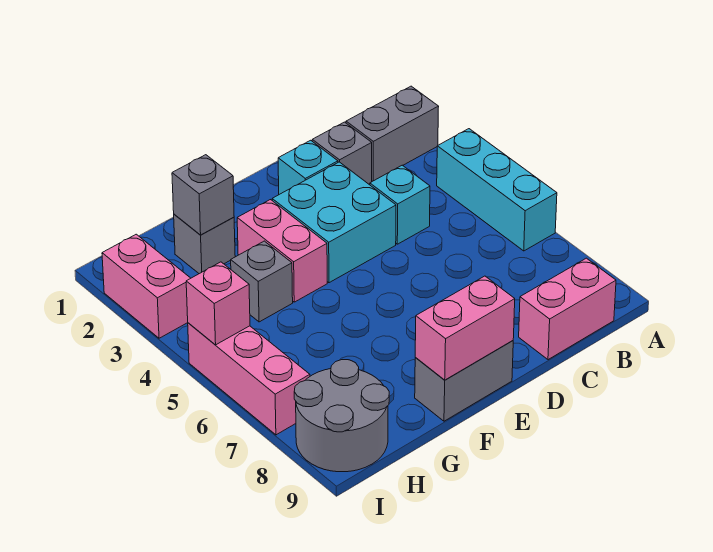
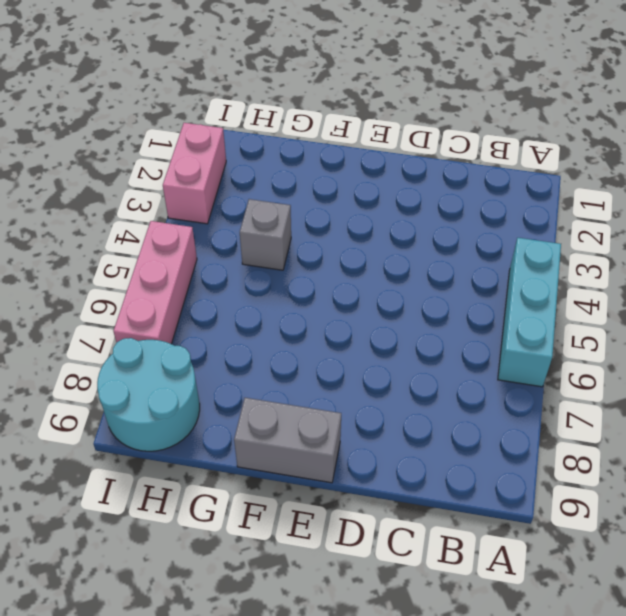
cyan 2x2 round brick [97,338,200,451] -> grey 2x2 round brick [294,360,389,472]
none -> grey 1x2 brick [346,86,439,181]
none -> pink 1x2 brick [519,258,616,360]
none -> grey 1x1 brick [312,122,372,184]

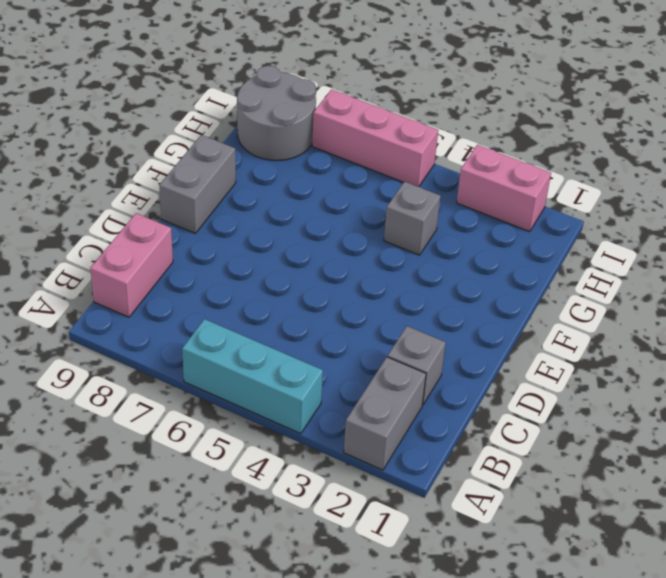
none -> cyan 1x1 brick [370,165,430,244]
none -> cyan 1x1 brick [278,140,338,194]
none -> cyan 2x2 brick [272,162,396,283]

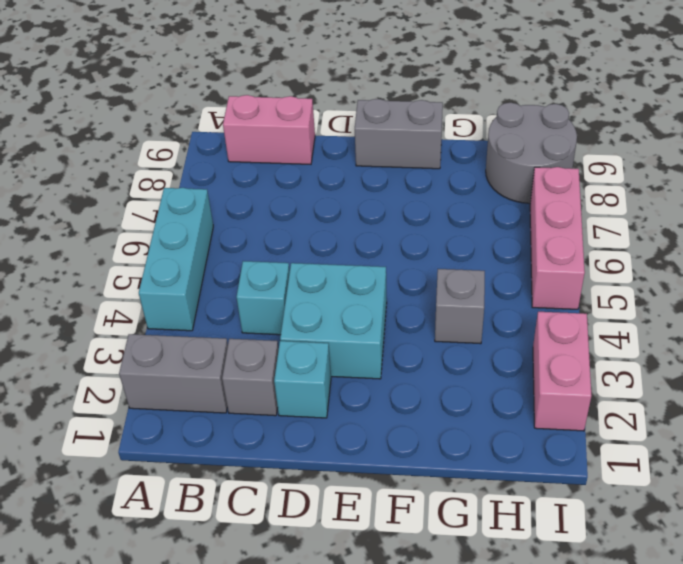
none -> pink 1x2 brick [237,200,327,302]
none -> grey 1x1 brick [174,214,235,274]
none -> pink 1x2 brick [415,276,515,380]

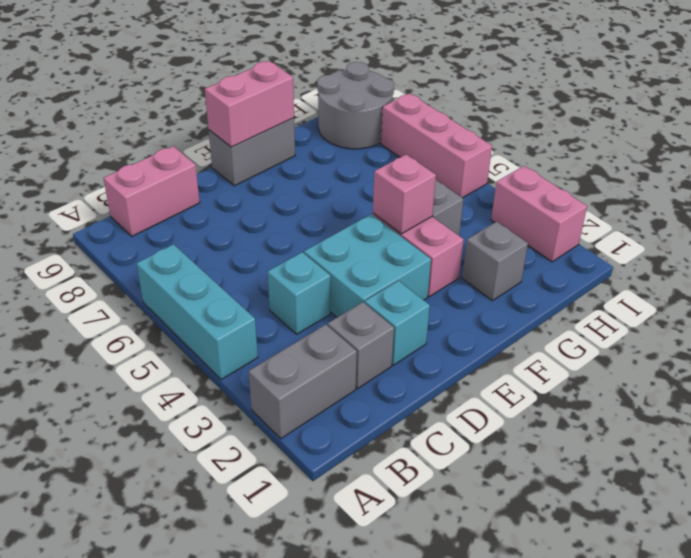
pink 1x1 brick [373,154,436,234] -> pink 1x1 brick moved to [186,262,250,345]
none -> grey 1x1 brick [172,155,234,235]

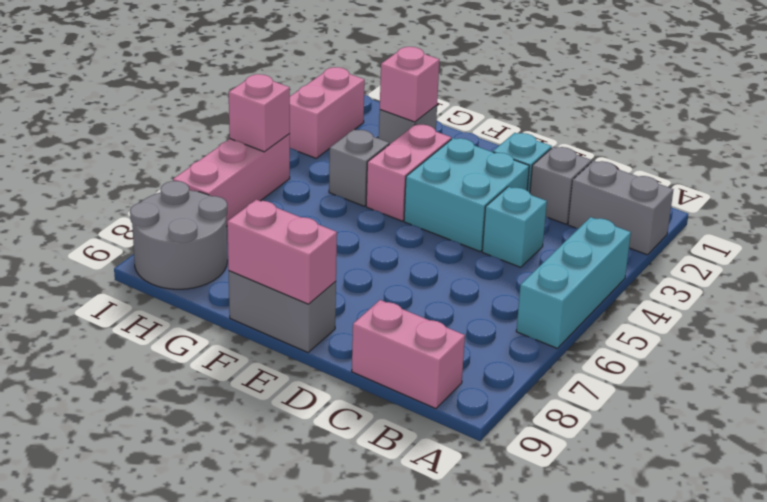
pink 1x1 brick [380,47,440,122] -> grey 1x1 brick [172,155,234,235]

